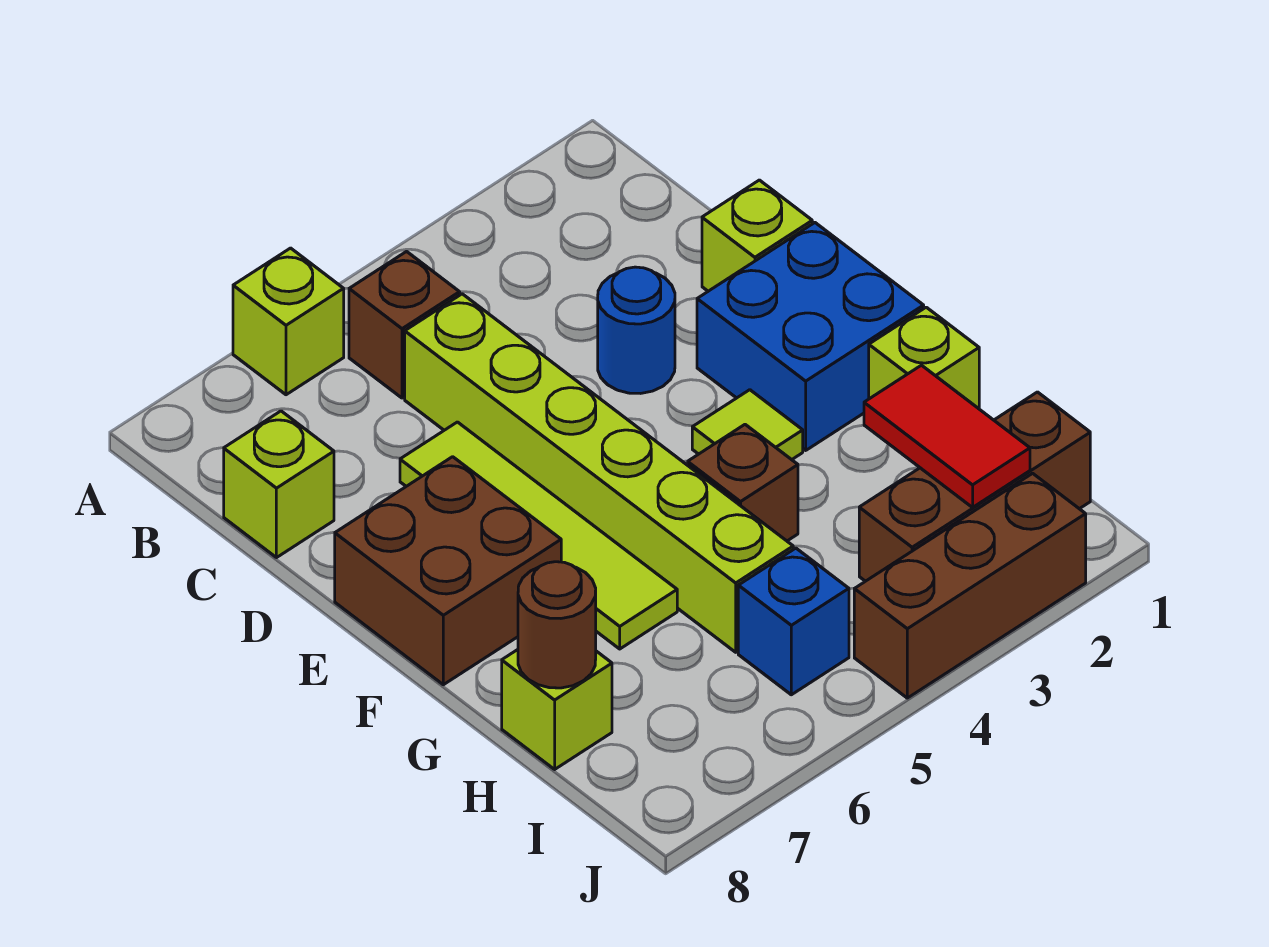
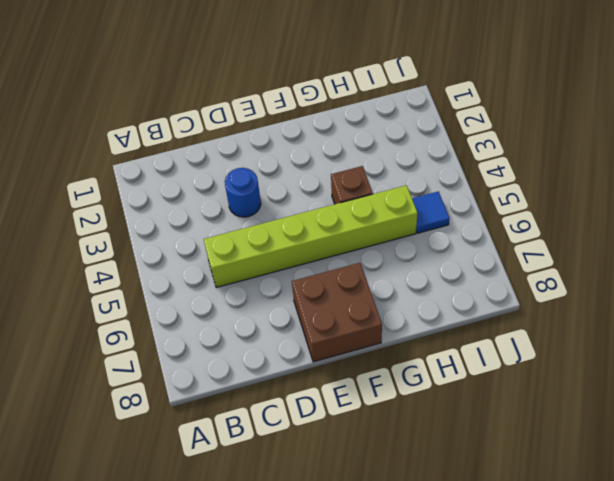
blue 1x1 tile [412,191,449,233] -> blue 1x1 brick [738,548,849,695]
none -> lime 1x1 brick [233,248,344,395]
none -> brown 1x1 brick [349,252,460,398]
none -> lime 1x1 brick [224,411,334,558]

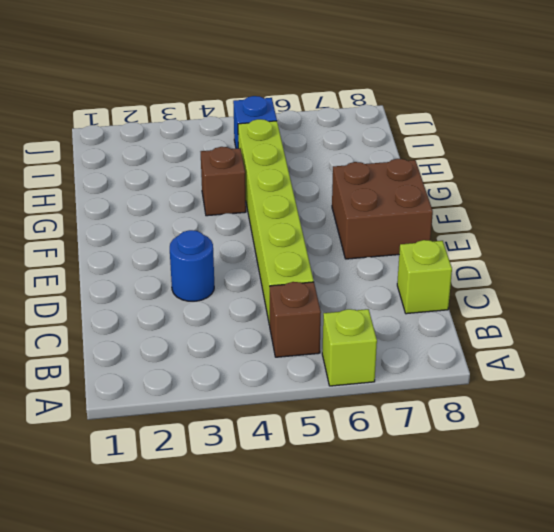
none -> lime 1x1 brick [702,180,812,291]
none -> lime 1x4 tile [400,422,677,649]
none -> blue 2x2 brick [697,223,924,450]

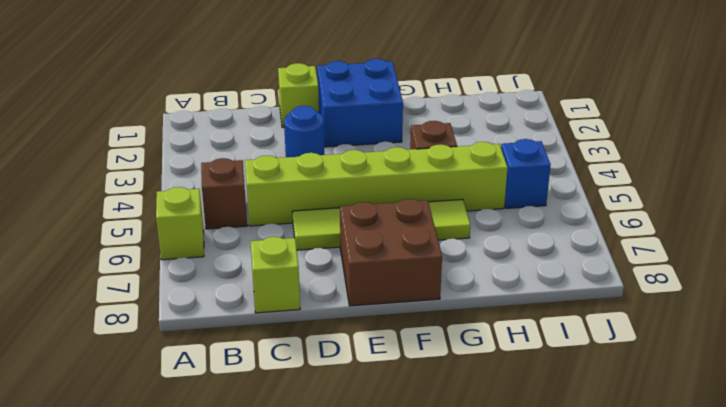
none -> lime 1x1 tile [692,390,803,460]
none -> lime 1x1 brick [869,307,979,409]
none -> lime 1x1 brick [502,650,612,769]

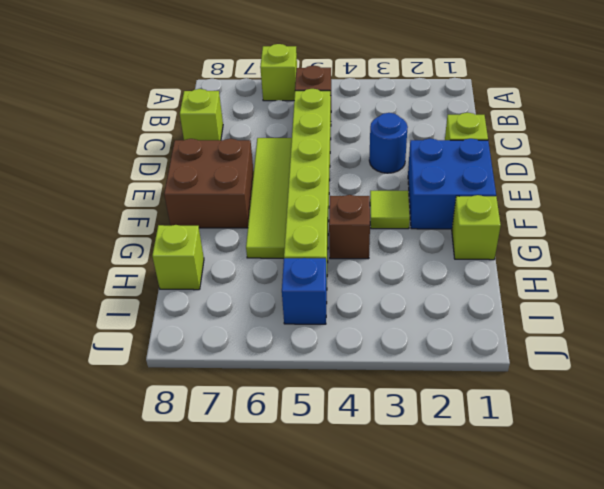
none -> brown 1x3 brick [859,392,1090,581]
none -> brown 1x3 brick [854,473,1086,698]
none -> red 1x2 tile [864,365,1030,507]

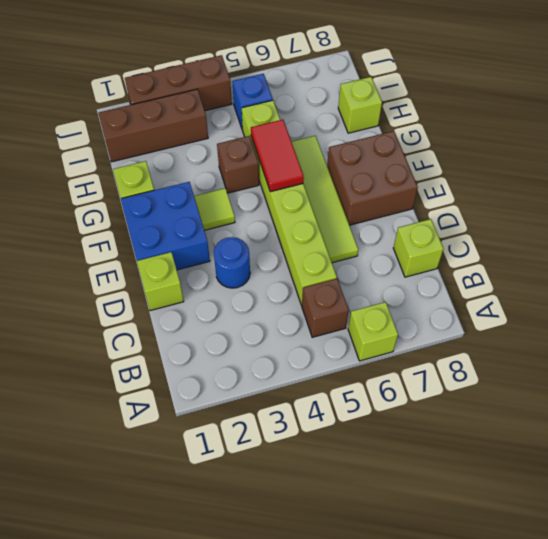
red 1x2 tile [251,120,304,192] -> red 1x2 tile moved to [864,365,1030,507]
none -> brown 1x1 round brick [518,562,596,688]

